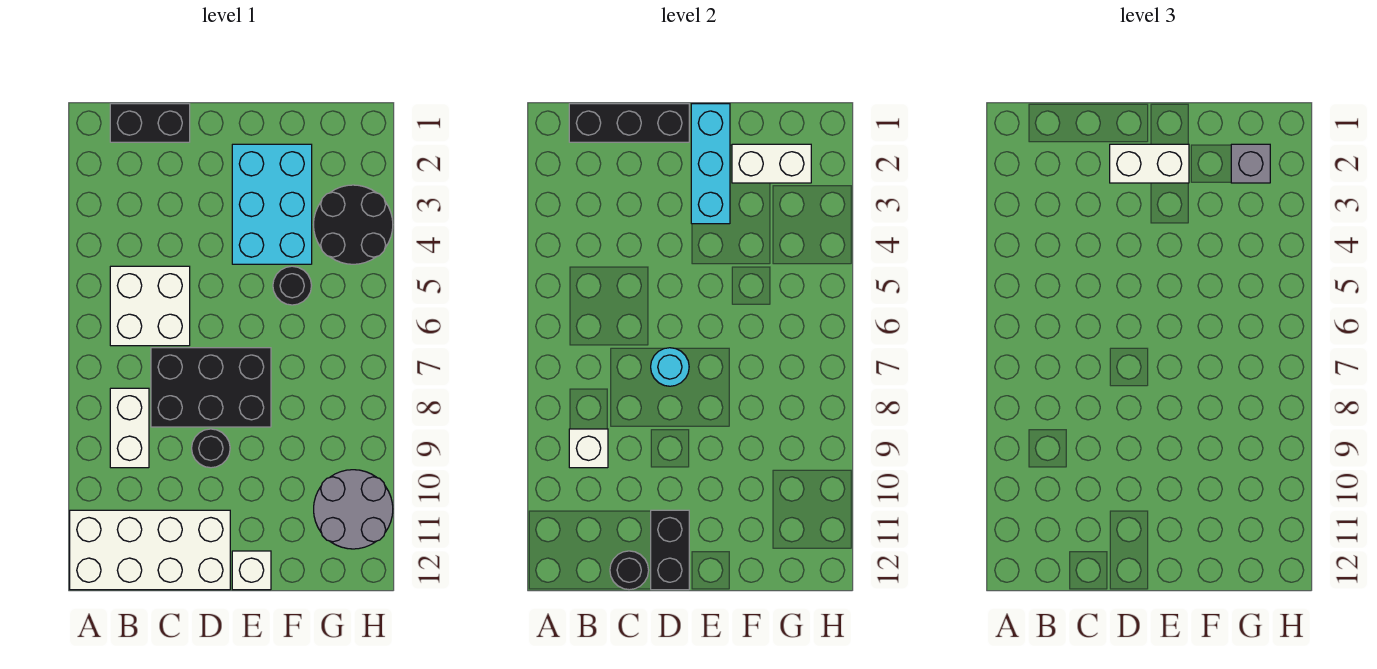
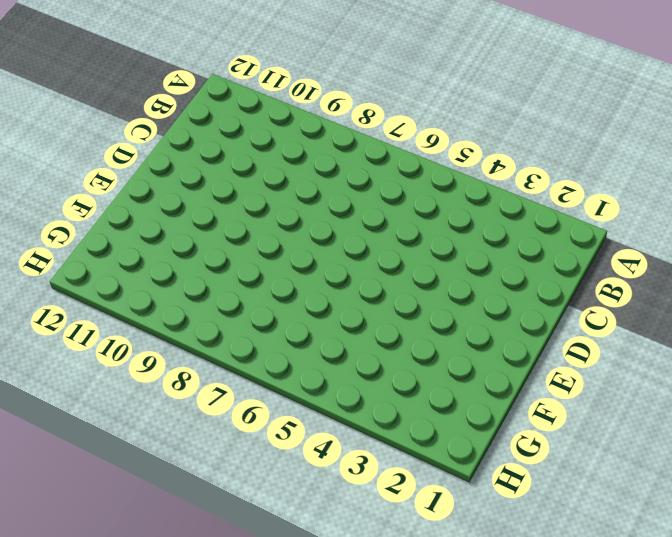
none -> white 2x4 brick [70,510,230,590]
none -> black 1x2 brick [110,104,190,142]
none -> white 2x2 brick [110,266,190,346]

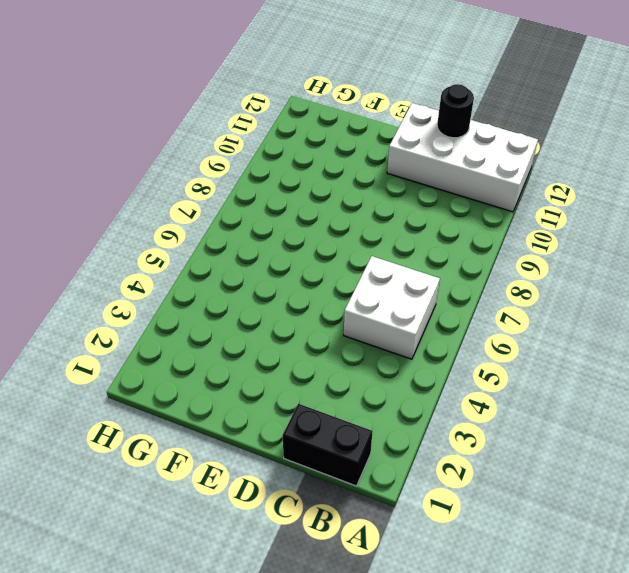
none -> white 1x2 brick [110,388,149,468]
none -> black 2x3 brick [151,348,271,427]
none -> black 1x1 round brick [192,429,230,468]

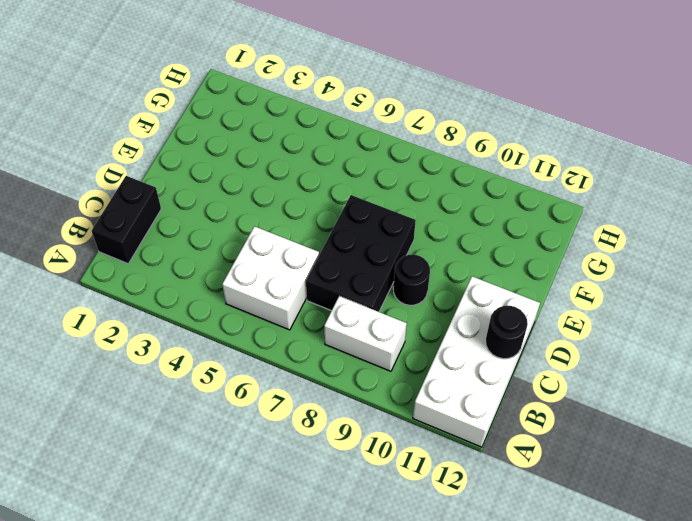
none -> cyan 2x3 brick [232,144,312,264]
none -> white 1x1 brick [232,551,271,590]
none -> black 1x1 round brick [273,266,312,305]

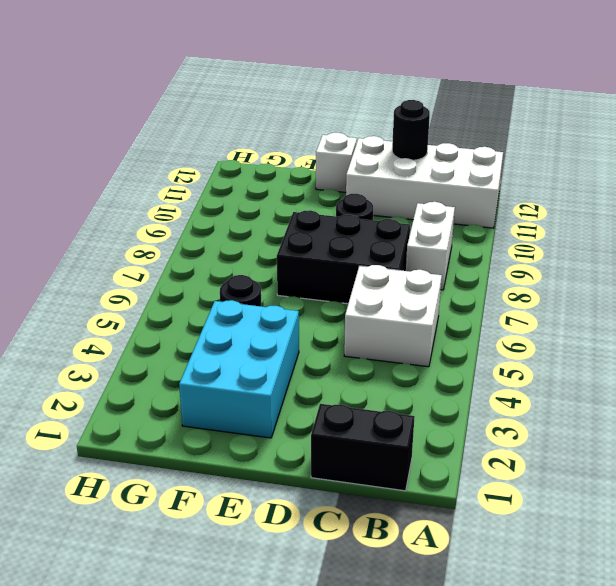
none -> black 2x2 round brick [314,185,393,264]
none -> grey 2x2 round brick [314,470,393,549]
none -> black 1x3 brick [569,104,689,142]

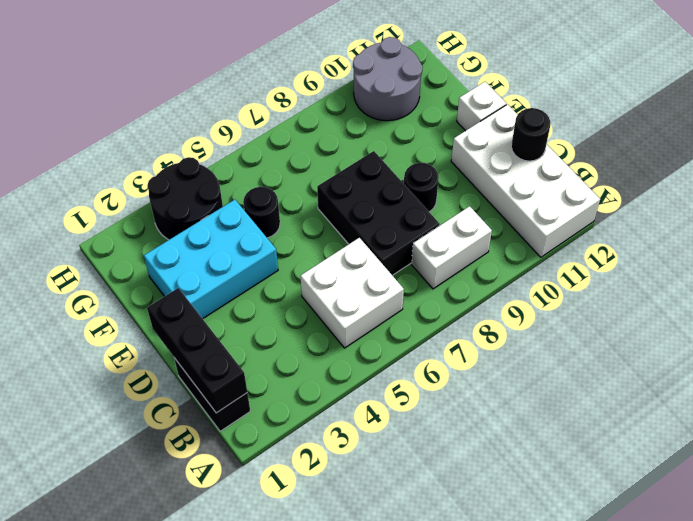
none -> white 1x1 brick [569,429,608,468]
none -> cyan 1x1 round brick [651,348,689,386]
none -> black 1x2 brick [651,510,689,590]

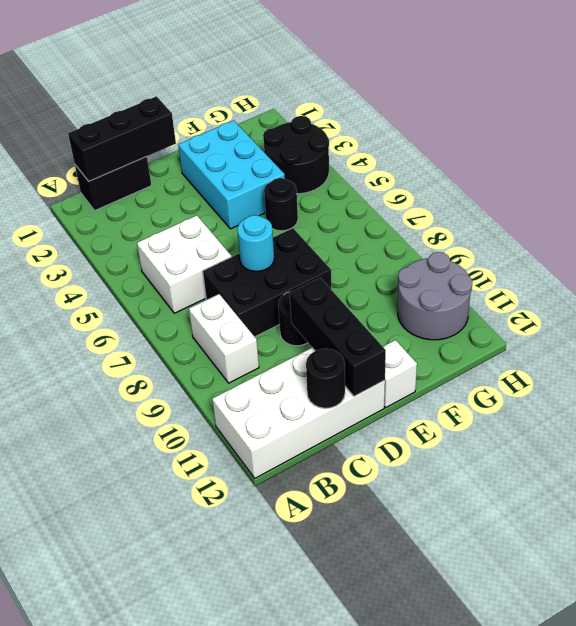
black 1x3 brick [290,278,386,396] -> black 1x2 brick [651,510,689,590]
none -> white 1x1 brick [569,429,608,468]
none -> cyan 1x3 brick [691,104,730,224]
none -> white 1x2 brick [732,144,811,183]

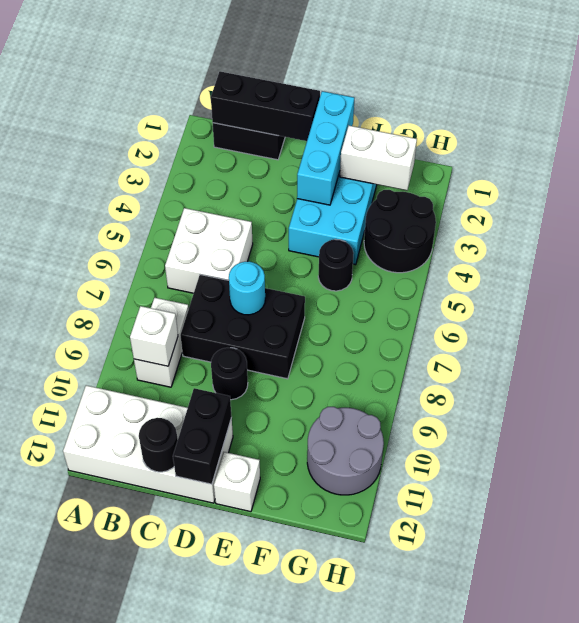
none -> white 1x2 brick [1110,144,1189,183]
none -> grey 1x1 brick [1231,144,1270,183]

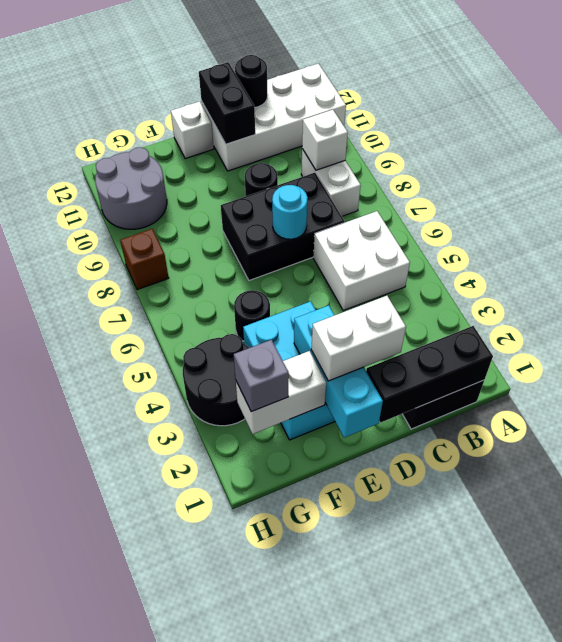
brown 1x1 brick [120,229,169,290] -> none

